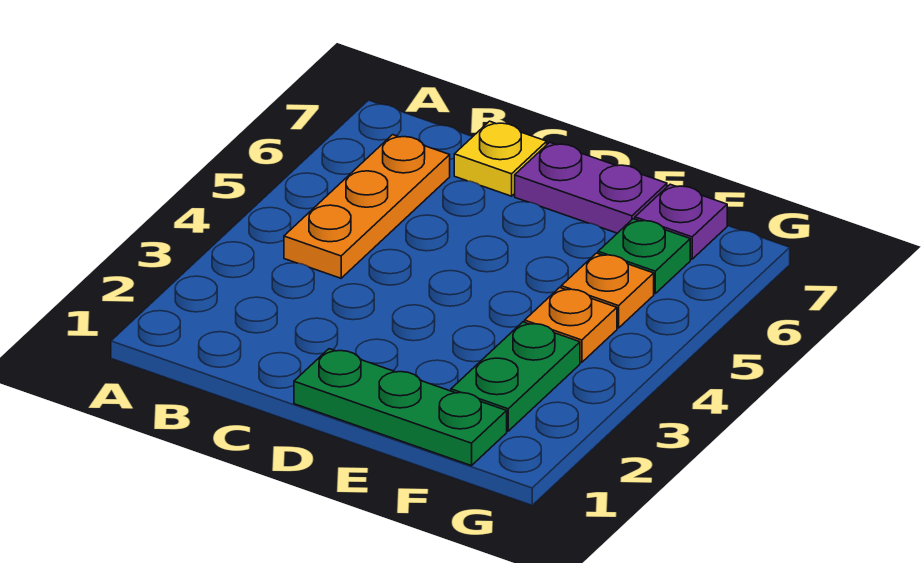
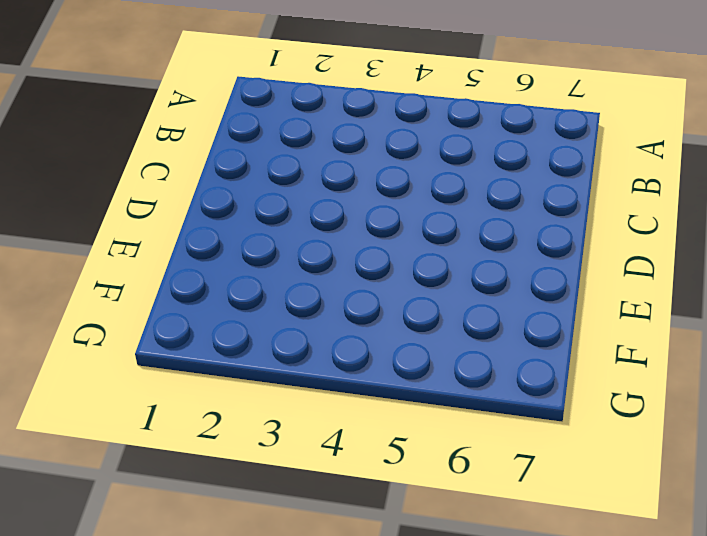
none -> orange 1x3 plate [284,135,450,278]
none -> yellow 1x1 plate [454,121,547,196]

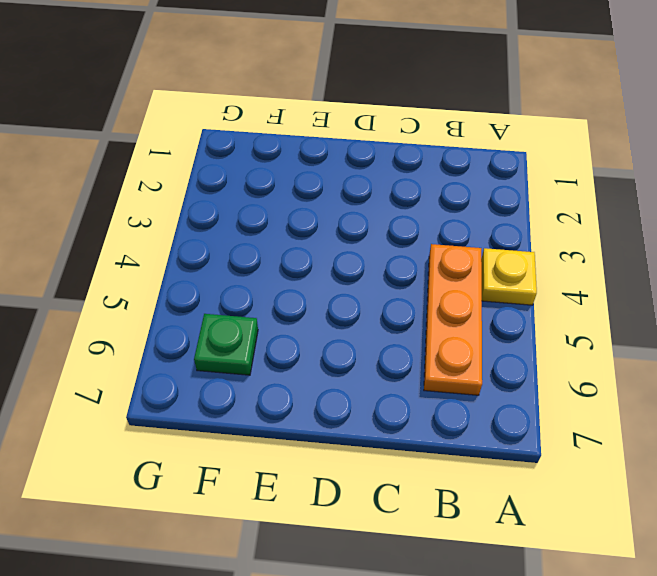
yellow 1x1 plate [481,248,537,305] -> yellow 1x1 plate moved to [454,121,547,196]
none -> green 1x3 plate [294,349,507,466]
none -> purple 1x2 plate [515,142,667,233]

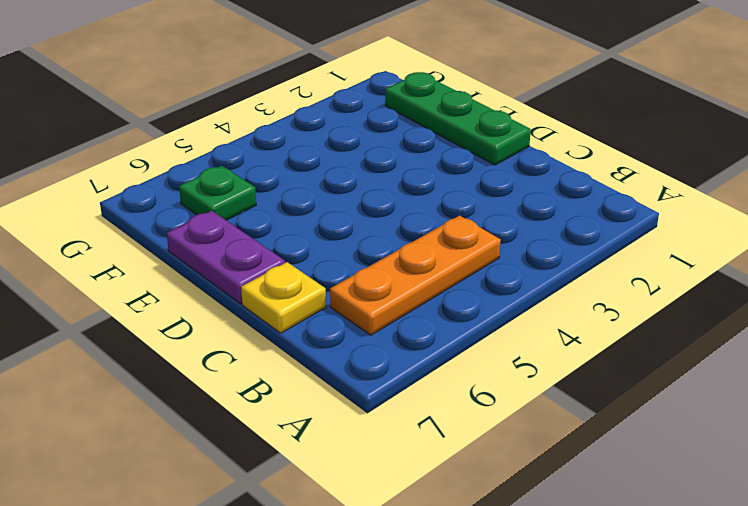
none -> green 1x2 plate [451,322,580,431]
none -> orange 1x1 plate [525,287,617,362]

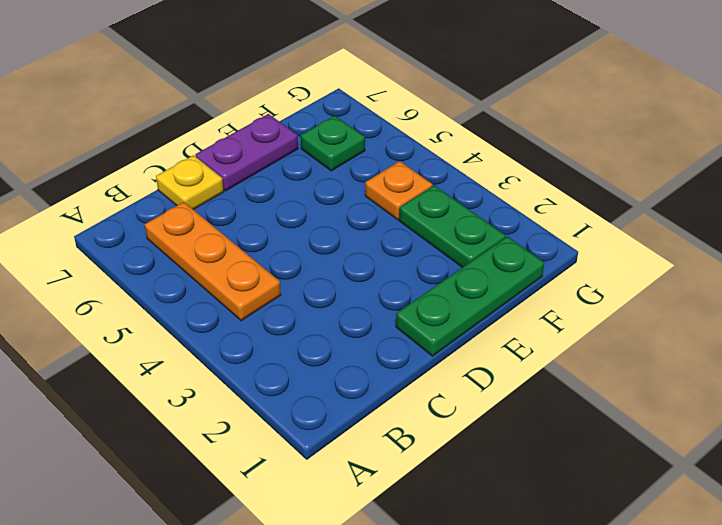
none -> orange 1x1 plate [561,253,654,328]
none -> purple 1x1 plate [635,184,727,259]

